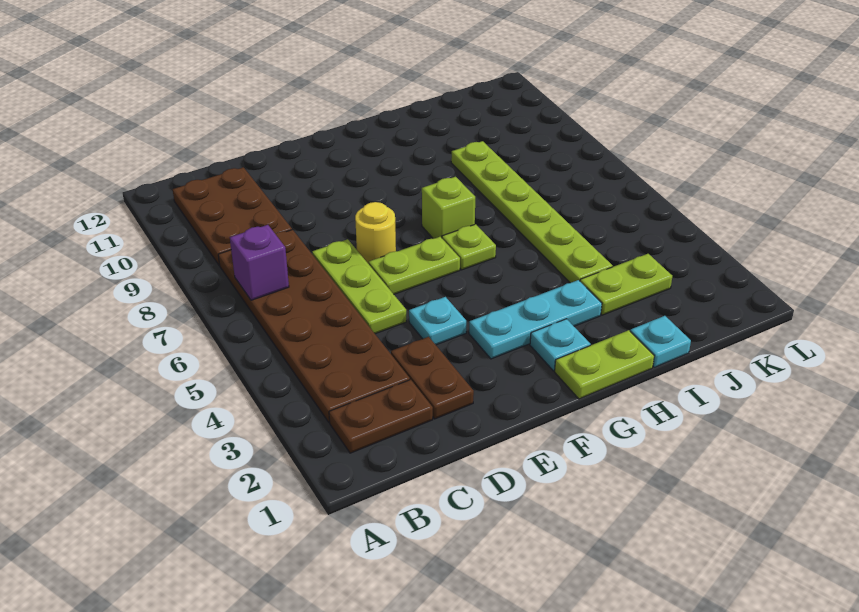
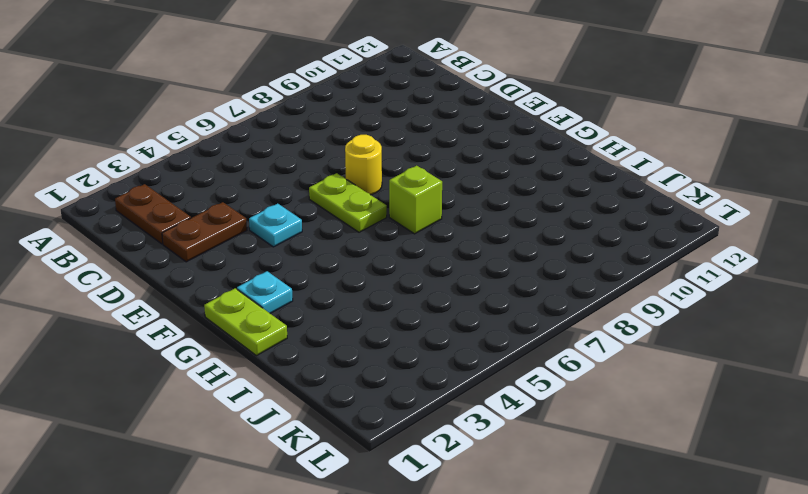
none -> brown 2x6 plate [218,230,410,423]
none -> brown 2x3 plate [173,167,292,265]
none -> lime 1x3 plate [312,239,406,334]

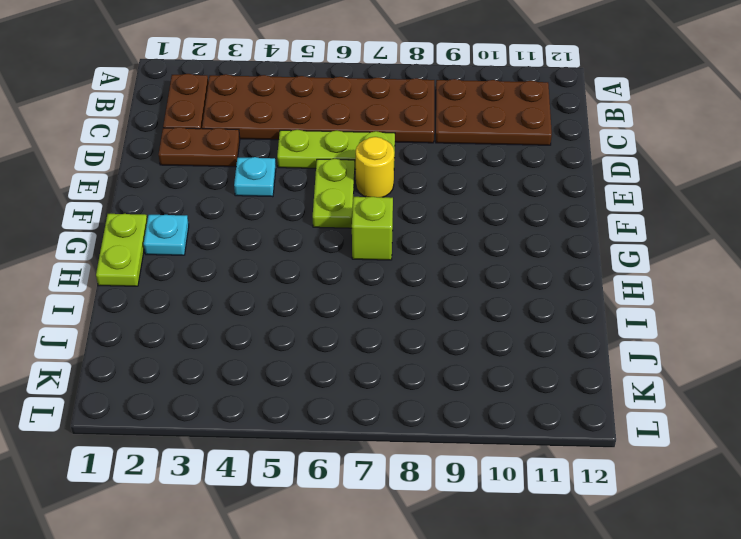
none -> cyan 1x3 plate [469,280,602,359]
none -> lime 1x1 plate [442,224,496,270]
none -> cyan 1x1 plate [630,316,691,367]

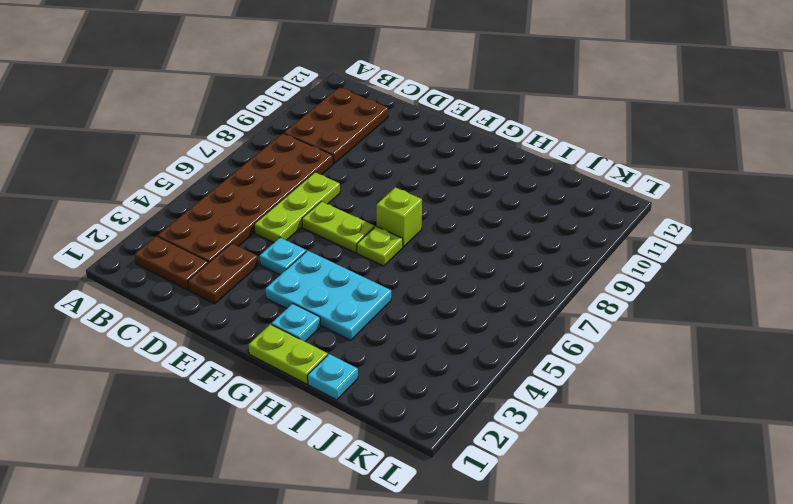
cyan 2x3 plate [265,251,391,340] -> cyan 1x3 plate [469,280,602,359]
none -> yellow 1x1 round brick [355,202,396,264]
none -> lime 1x2 plate [580,254,672,315]
none -> lime 1x6 plate [451,141,613,283]

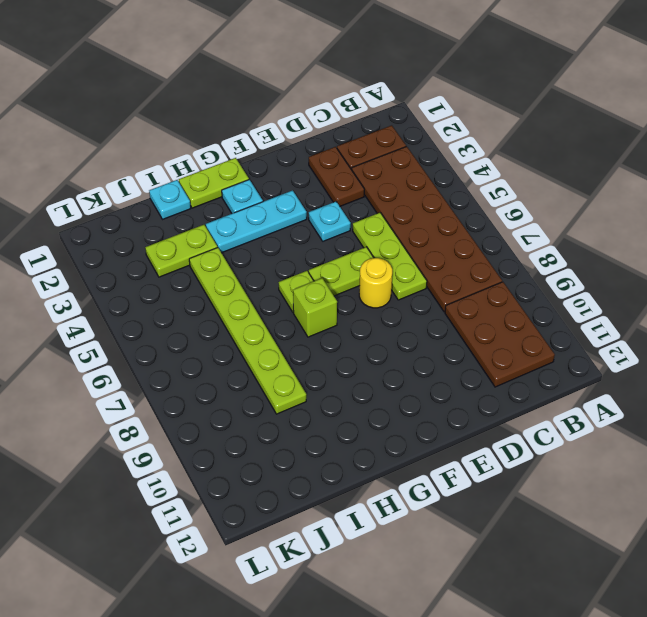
none -> purple 1x1 brick [230,225,289,300]

